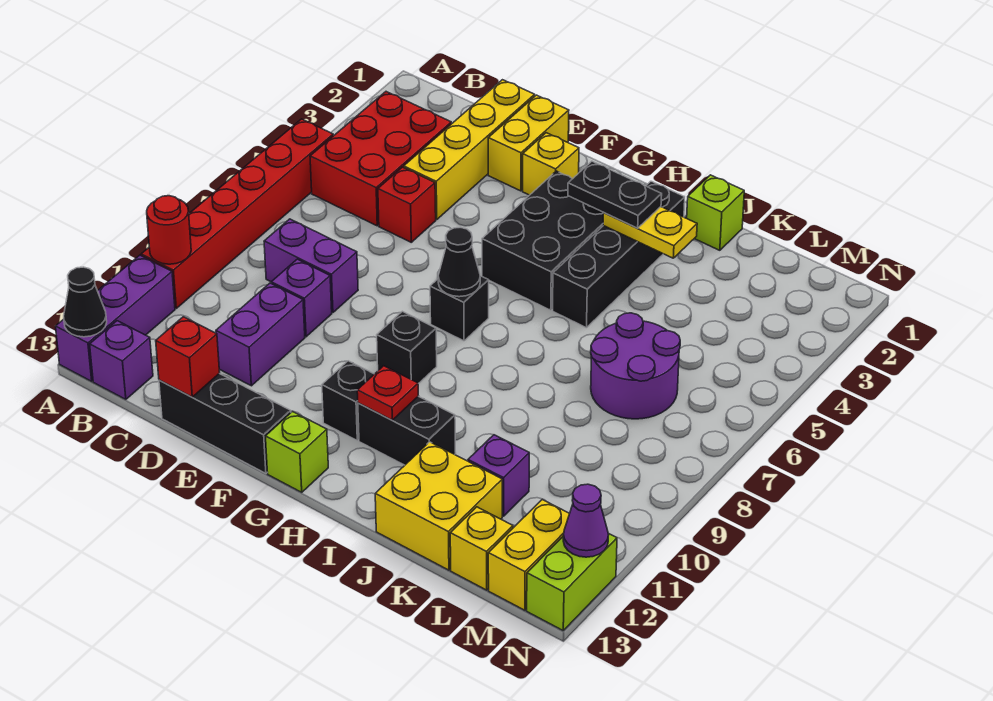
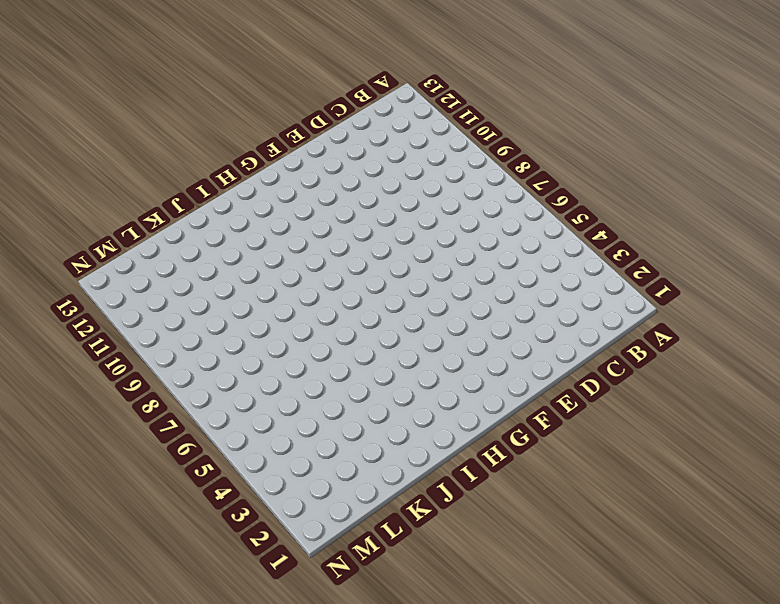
none -> red 1x6 brick [141,119,333,308]
none -> purple 1x3 brick [56,255,175,381]
none -> red 2x3 brick [310,92,451,226]
none -> purple 1x1 brick [90,321,153,399]

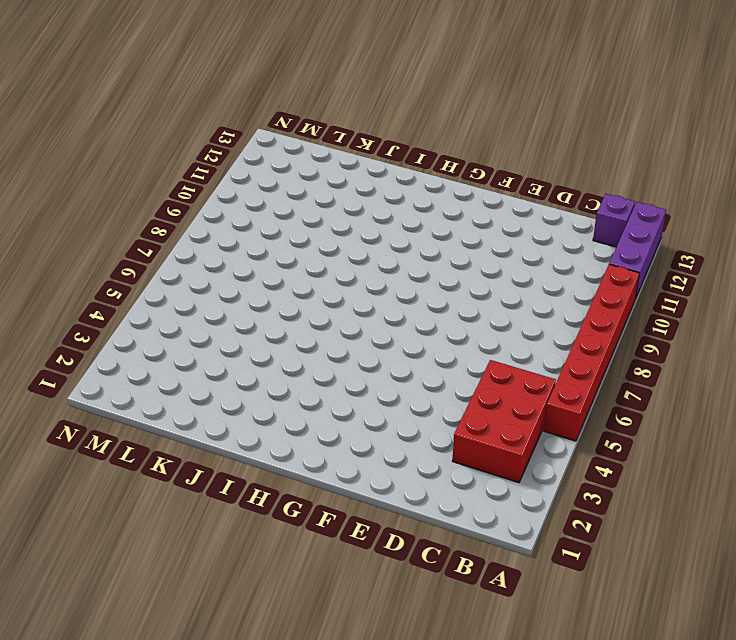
none -> purple 1x2 brick [264,219,358,313]
none -> yellow 1x4 brick [404,80,535,219]
none -> red 1x1 brick [378,167,436,242]
none -> purple 1x1 brick [271,259,332,337]

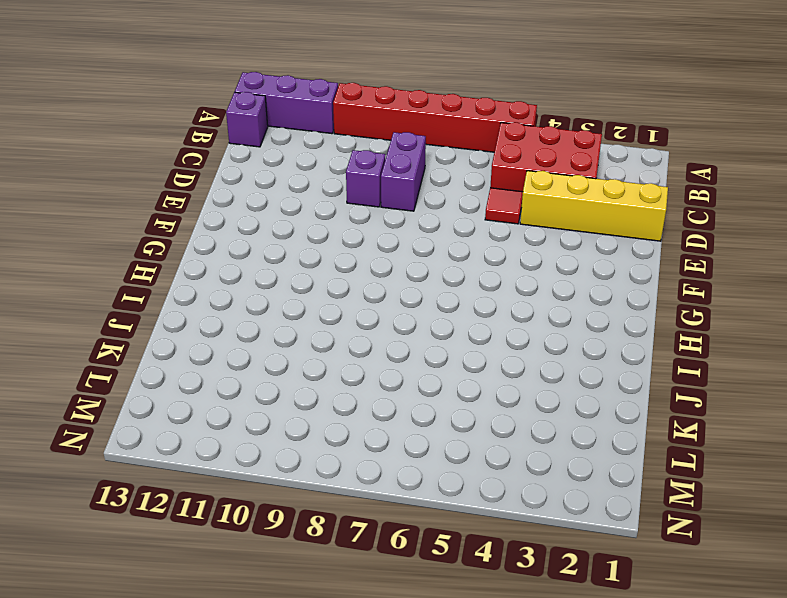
red 1x1 tile [485,188,523,224] -> red 1x1 brick [378,167,436,242]
none -> purple 1x2 brick [216,283,305,386]
none -> black 1x3 brick [159,374,291,473]
none -> yellow 1x2 brick [488,95,569,191]
none -> yellow 1x1 brick [523,133,579,195]

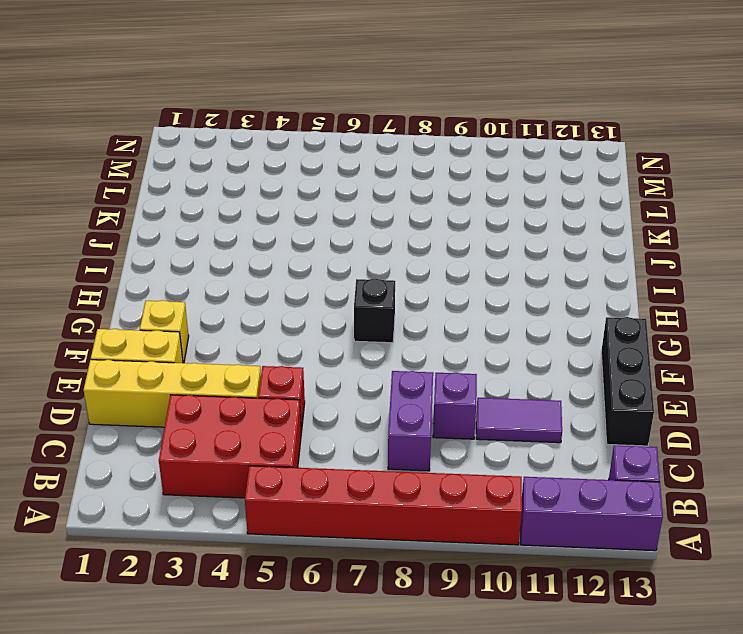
purple 1x2 tile [476,398,562,443] -> purple 1x2 brick [216,283,305,386]
none -> black 2x3 brick [482,171,604,310]
none -> black 1x1 brick [377,311,437,384]
none -> black 1x1 brick [322,361,374,440]
none -> lime 1x1 brick [265,411,328,492]

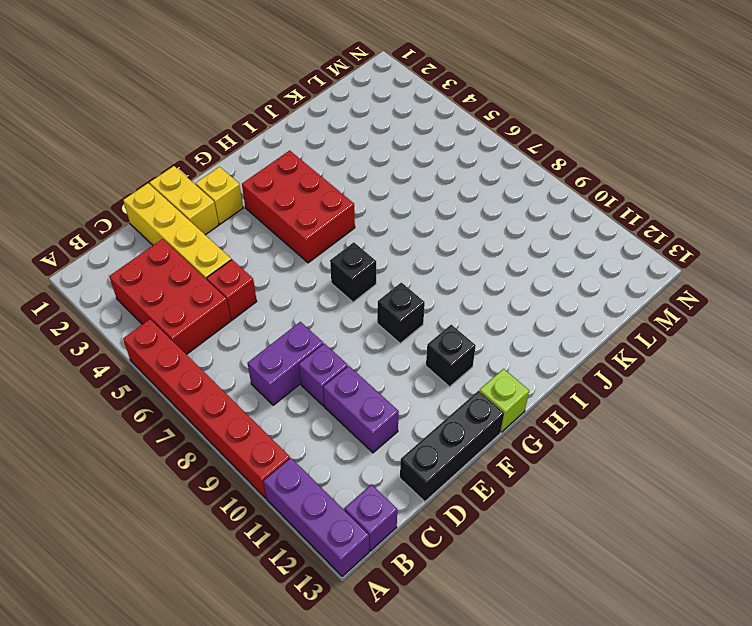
red 2x3 brick [242,150,355,263] -> black 2x3 brick [482,171,604,310]
none -> black 1x2 brick [358,396,456,465]
none -> black 1x4 brick [553,181,685,328]
none -> lime 1x1 brick [687,175,744,250]
none -> yellow 2x2 brick [375,442,502,570]

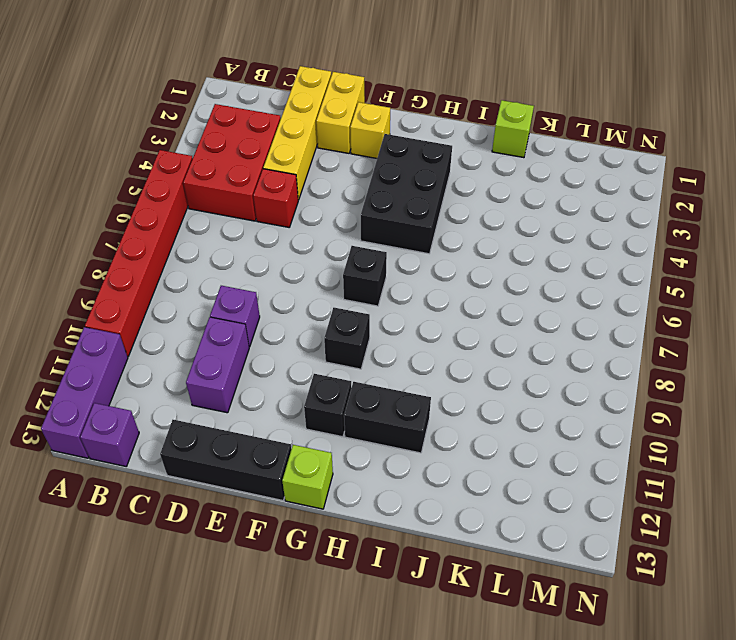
none -> purple 1x2 brick [264,219,358,313]
none -> black 1x4 brick [553,181,685,328]
none -> yellow 2x2 brick [375,442,502,570]
none -> purple 2x2 round brick [591,313,680,419]

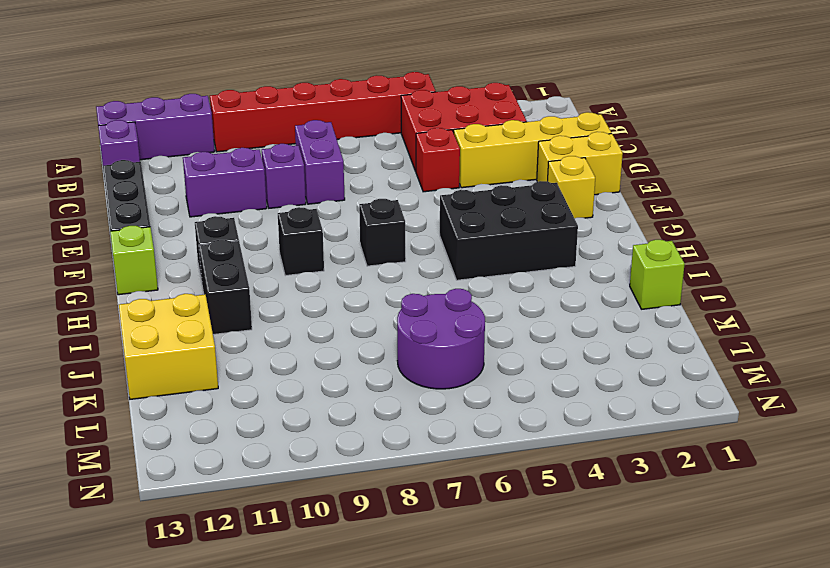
none -> black 1x4 brick [553,181,685,328]
none -> purple 1x1 brick [468,435,529,516]
none -> yellow 1x1 brick [450,507,513,590]
none -> yellow 1x2 brick [488,500,570,610]

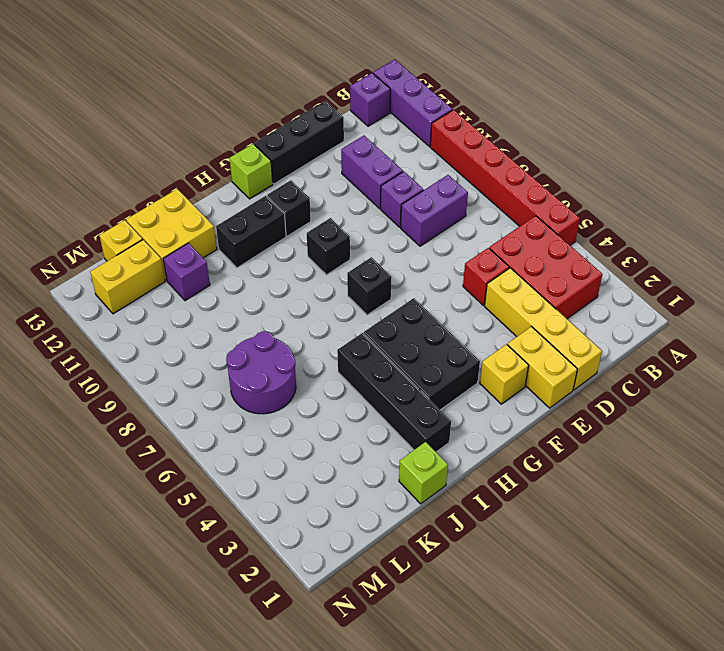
yellow 1x2 brick [90,240,165,314] -> yellow 1x2 brick turned to [488,500,570,610]
none -> lime 1x2 brick [527,533,617,630]
none -> red 1x1 round brick [147,196,191,264]
none -> black 1x1 cone [64,267,107,337]
none -> red 1x1 brick [156,317,220,397]

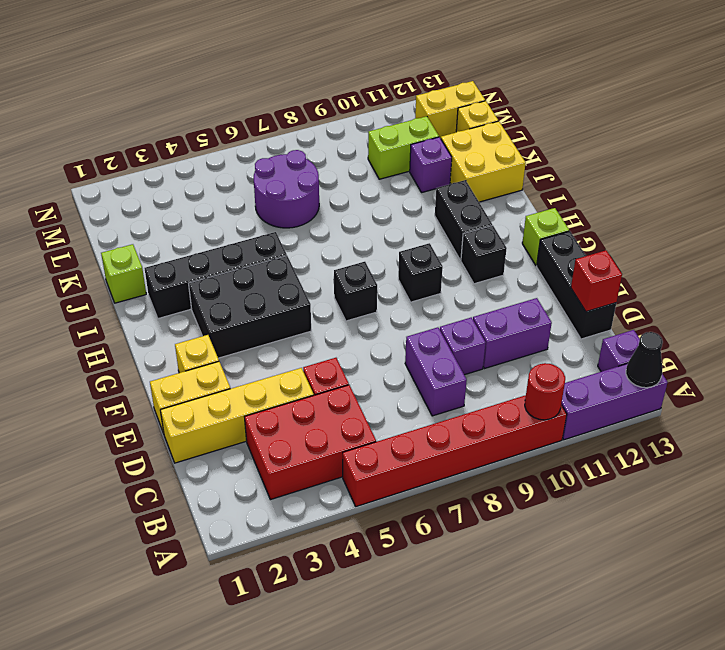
lime 1x2 brick [368,116,439,179] -> lime 1x2 brick moved to [527,533,617,630]
none -> black 1x1 cone [438,227,480,297]
none -> red 1x1 plate [357,366,418,420]
none -> yellow 1x2 plate [603,207,697,258]
none -> purple 1x1 cone [563,484,609,557]

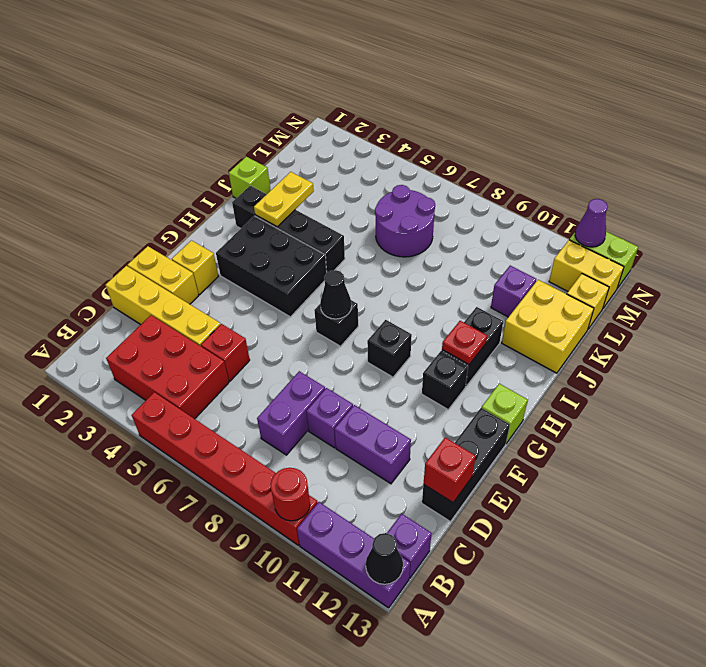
none -> black 1x2 plate [568,161,662,228]

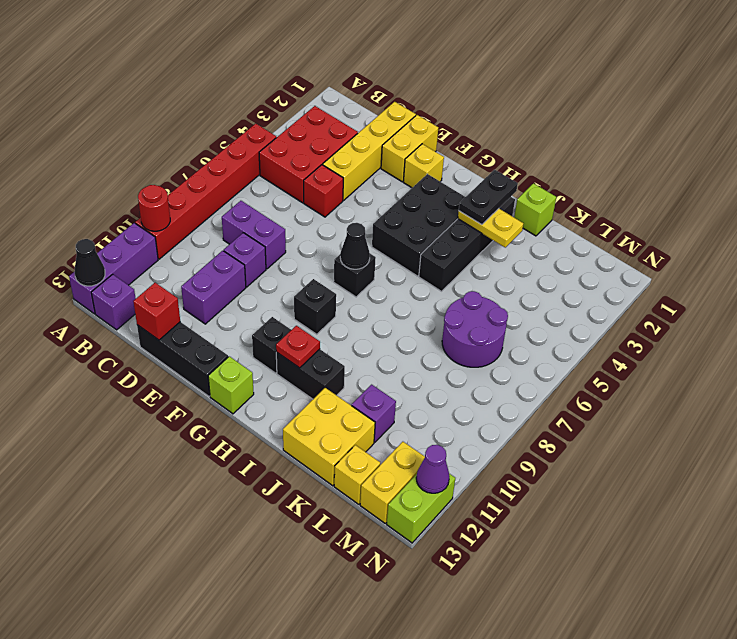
black 1x2 plate [459,170,518,225] -> black 1x2 plate turned to [568,161,662,228]

